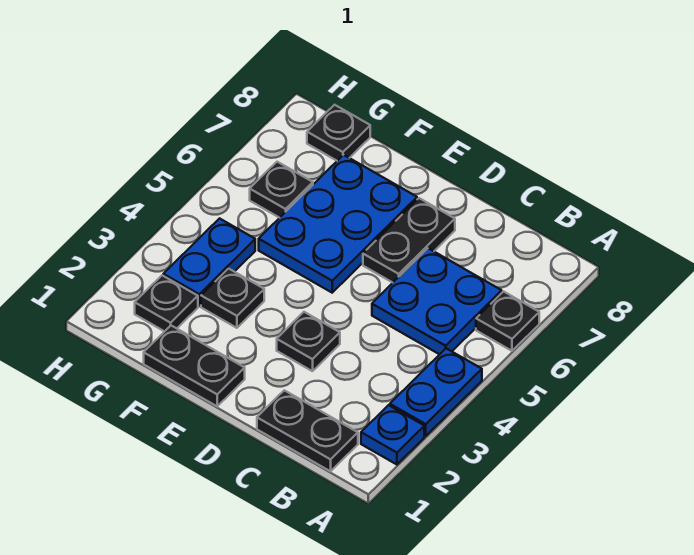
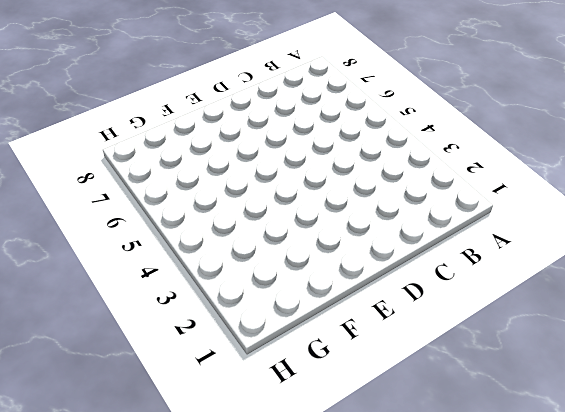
none -> blue 1x1 plate [361,405,424,465]
none -> blue 1x2 plate [390,348,482,436]
none -> black 1x1 plate [476,292,539,351]

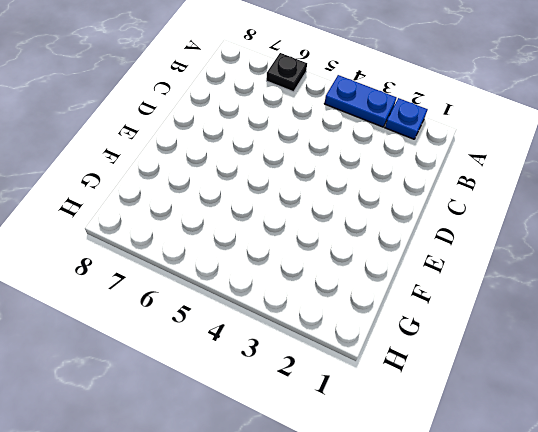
none -> black 1x2 plate [257,390,358,471]
none -> blue 2x2 plate [372,248,502,354]
none -> black 1x1 plate [277,312,340,371]

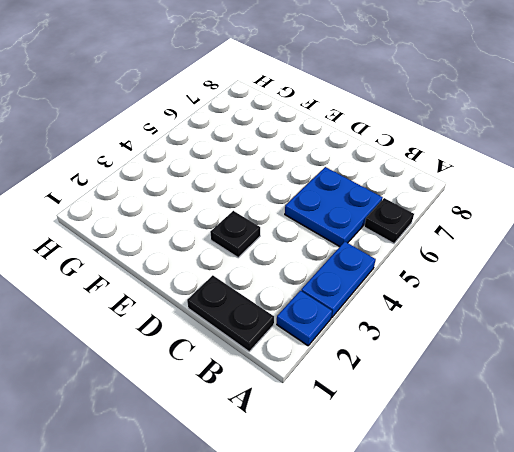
none -> black 1x2 plate [363,198,455,283]
none -> black 1x2 plate [144,326,245,406]
none -> blue 2x3 plate [259,155,417,293]

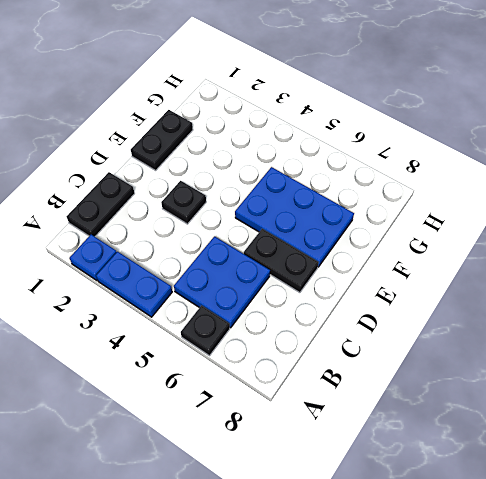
none -> black 1x1 plate [201,269,264,328]
none -> black 1x1 plate [135,275,198,331]
none -> blue 1x2 plate [163,218,255,306]

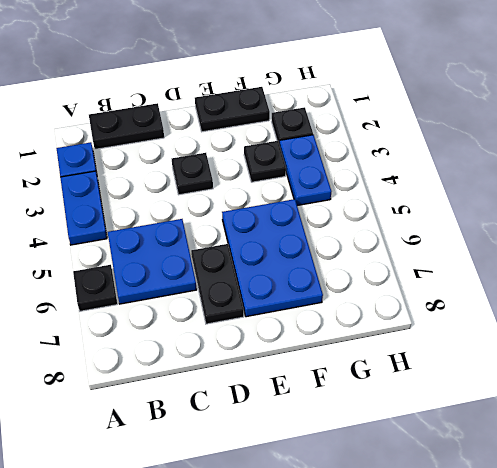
none -> black 1x1 plate [250,162,313,218]
none -> black 1x1 plate [307,105,370,161]

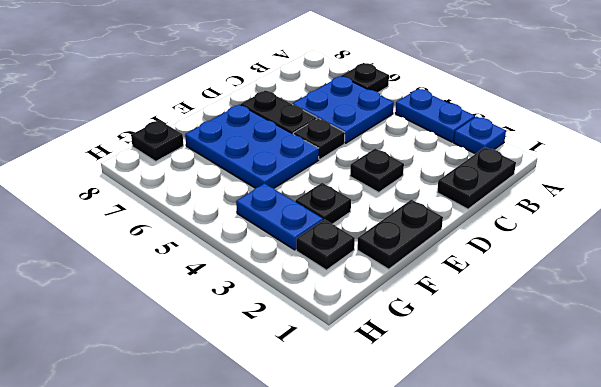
black 1x1 plate [293,118,345,159] -> black 1x1 plate moved to [250,162,313,218]

